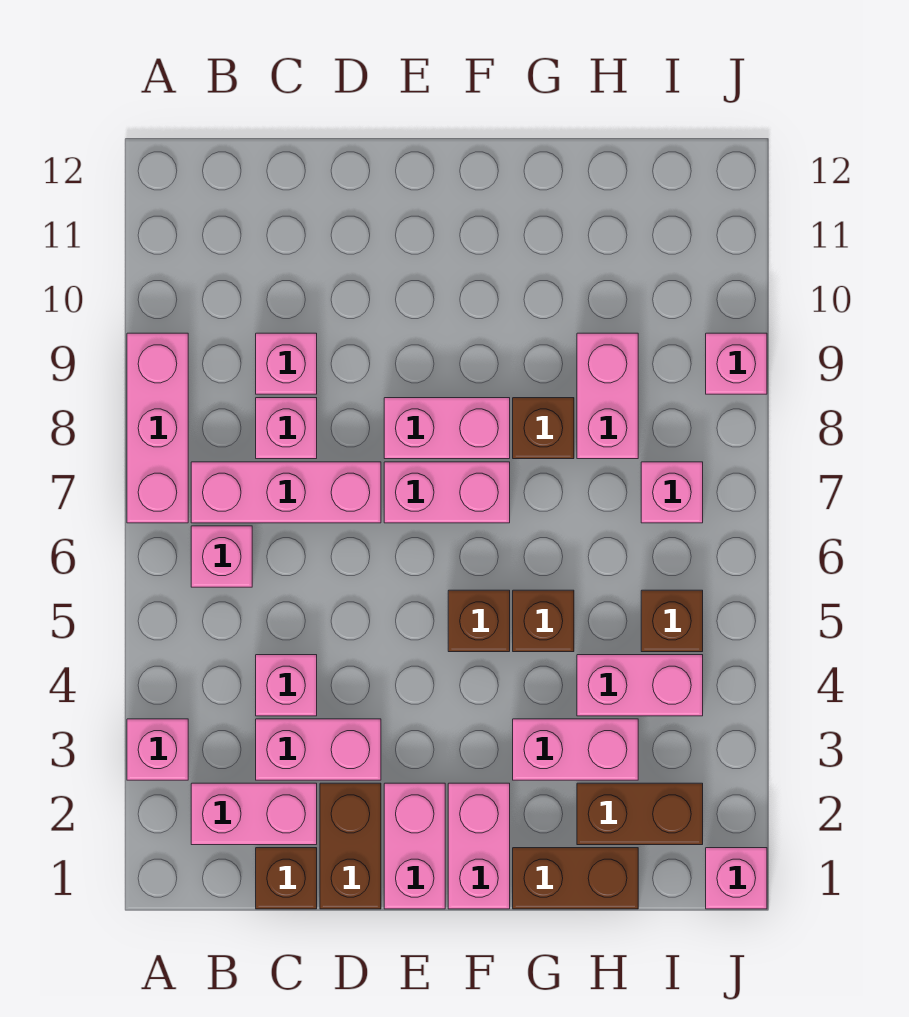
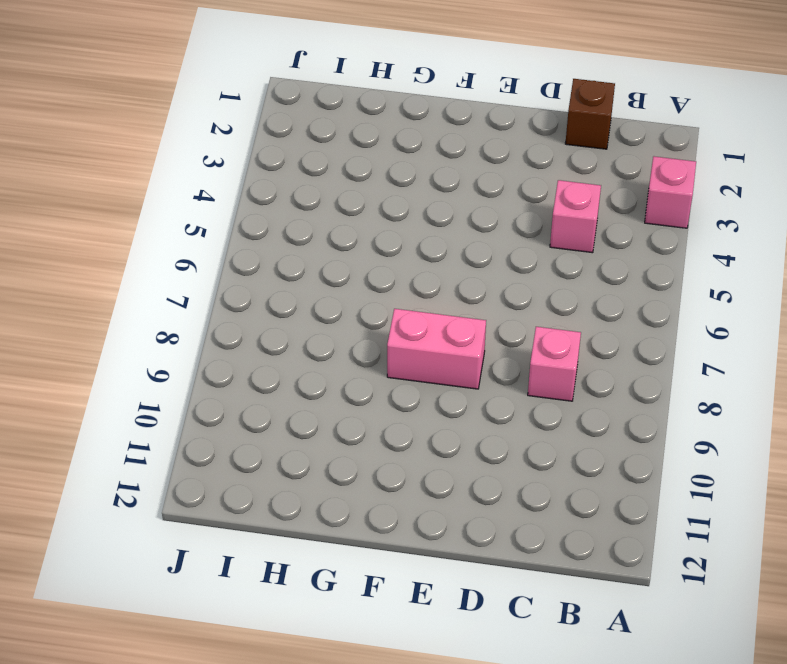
none -> pink 1x3 brick [127,333,188,523]
none -> pink 1x2 brick [191,783,317,845]
none -> pink 1x1 brick [191,526,252,587]

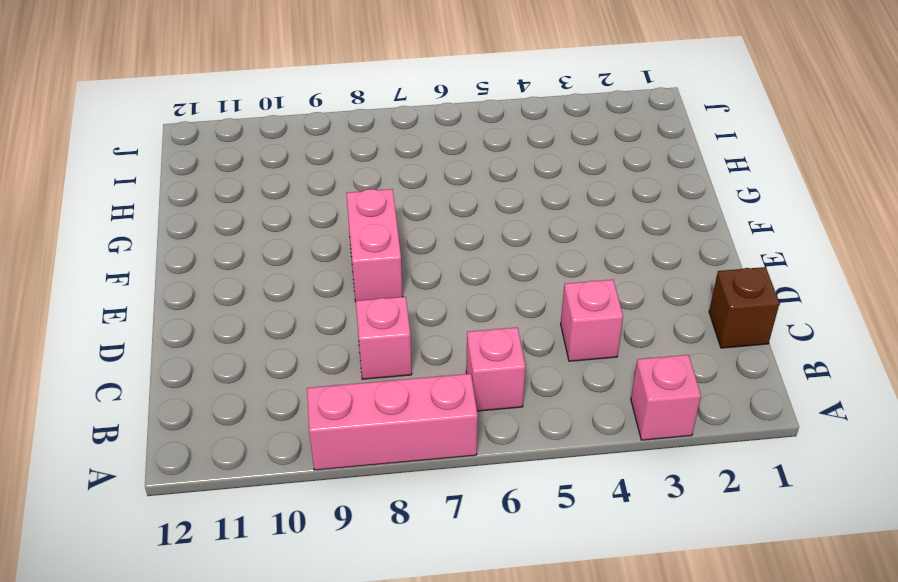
none -> pink 1x2 brick [191,783,317,845]
none -> pink 1x3 brick [191,462,381,523]
none -> pink 1x2 brick [256,719,381,780]

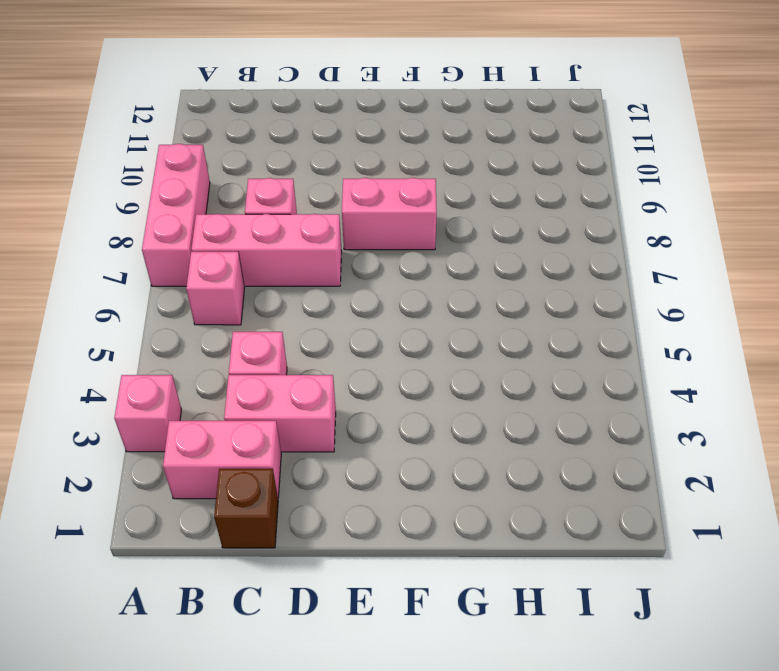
none -> pink 1x1 brick [256,333,317,394]
none -> brown 1x2 brick [320,783,381,909]
none -> pink 1x2 brick [384,783,445,909]

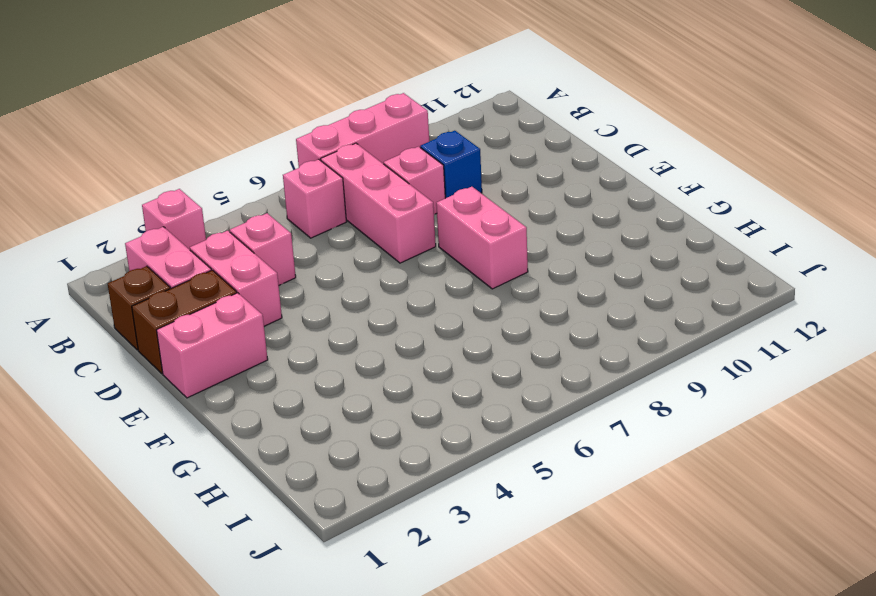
blue 1x1 brick [420,131,482,198] -> pink 1x1 brick [256,333,317,394]
none -> pink 1x2 brick [384,462,510,523]
none -> pink 1x2 brick [448,783,510,909]
none -> brown 1x1 brick [448,590,510,652]

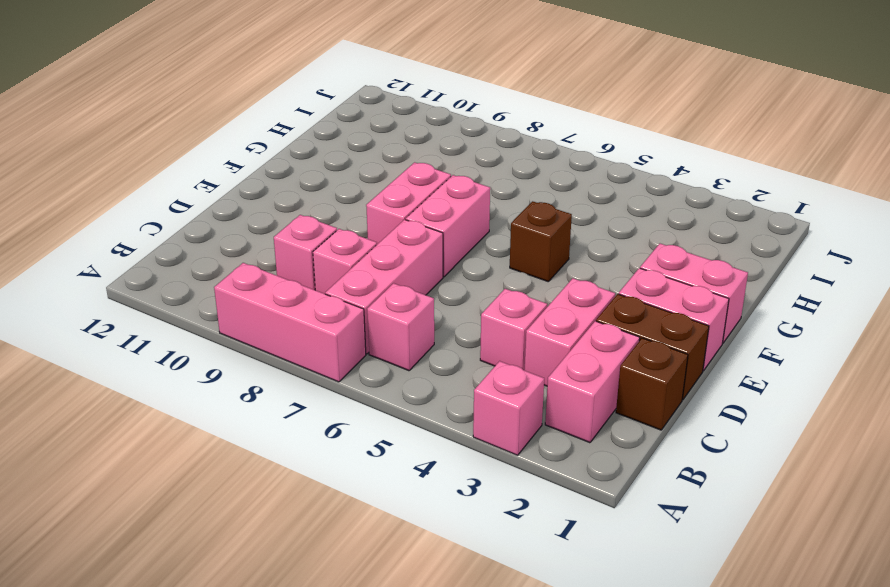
none -> brown 1x2 brick [513,848,638,909]
none -> pink 1x2 brick [513,719,638,780]
none -> brown 1x1 brick [513,590,574,652]

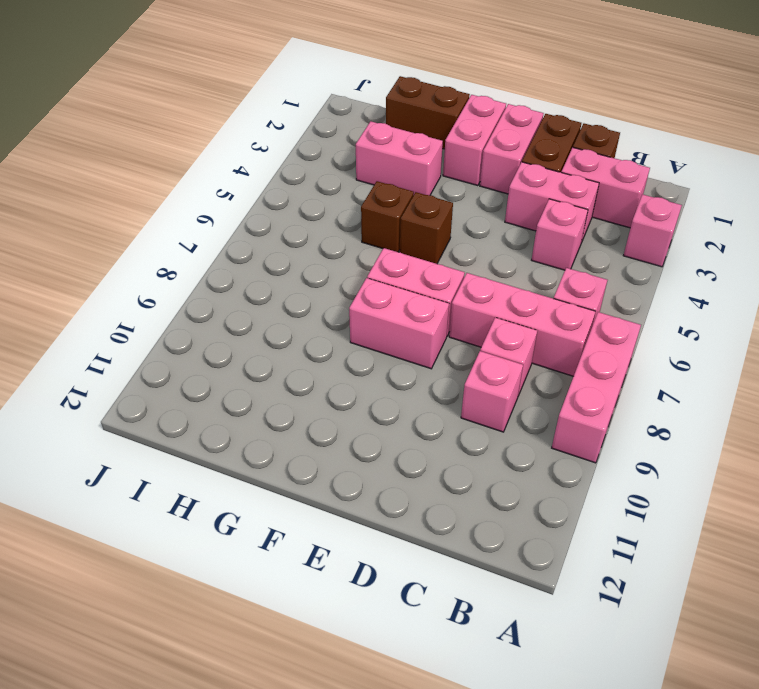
none -> brown 1x1 brick [513,398,574,459]
none -> brown 1x2 brick [577,783,703,845]
none -> pink 1x2 brick [577,655,703,716]

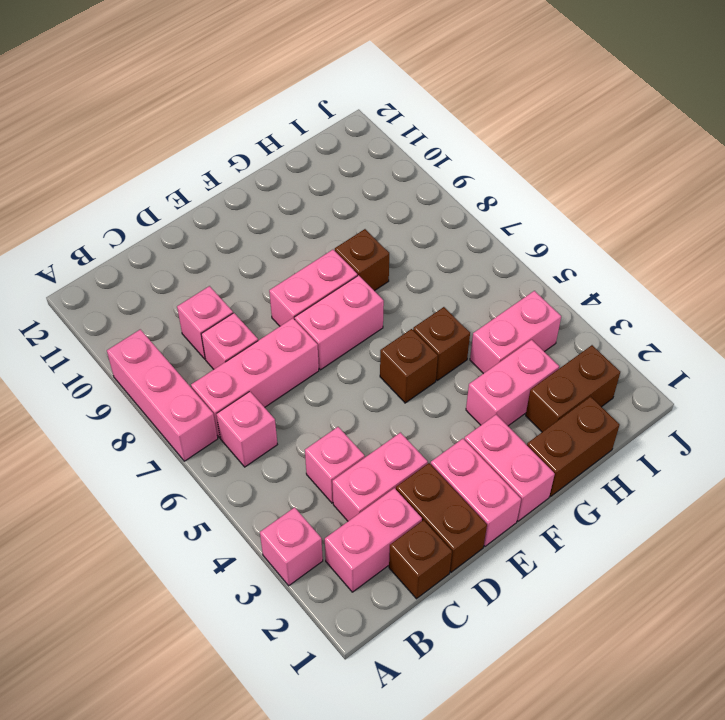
none -> pink 1x2 brick [577,333,638,459]
none -> brown 1x1 brick [641,590,703,652]
none -> pink 1x1 brick [641,462,703,523]

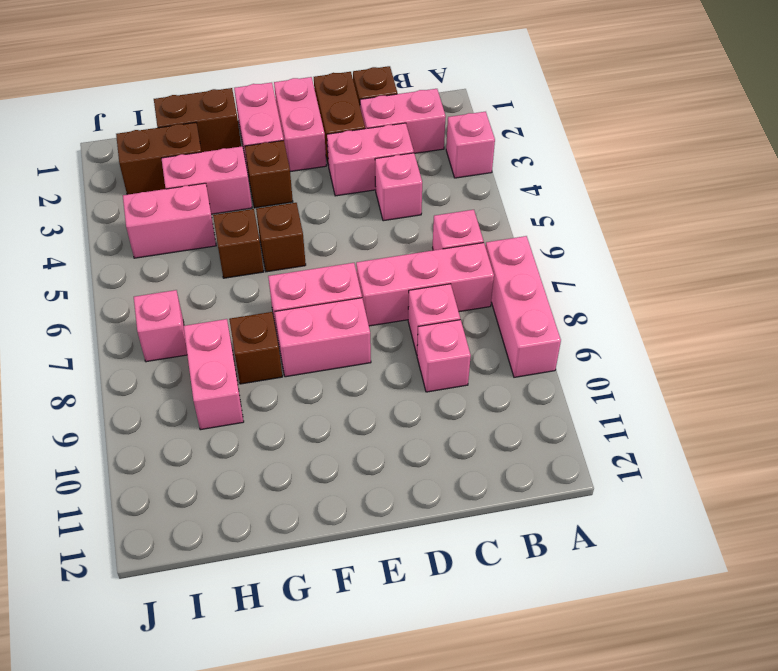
brown 1x1 brick [245,140,293,208] -> brown 1x1 brick moved to [641,590,703,652]
none -> pink 1x1 brick [706,848,767,909]
none -> pink 1x1 brick [706,333,767,394]

